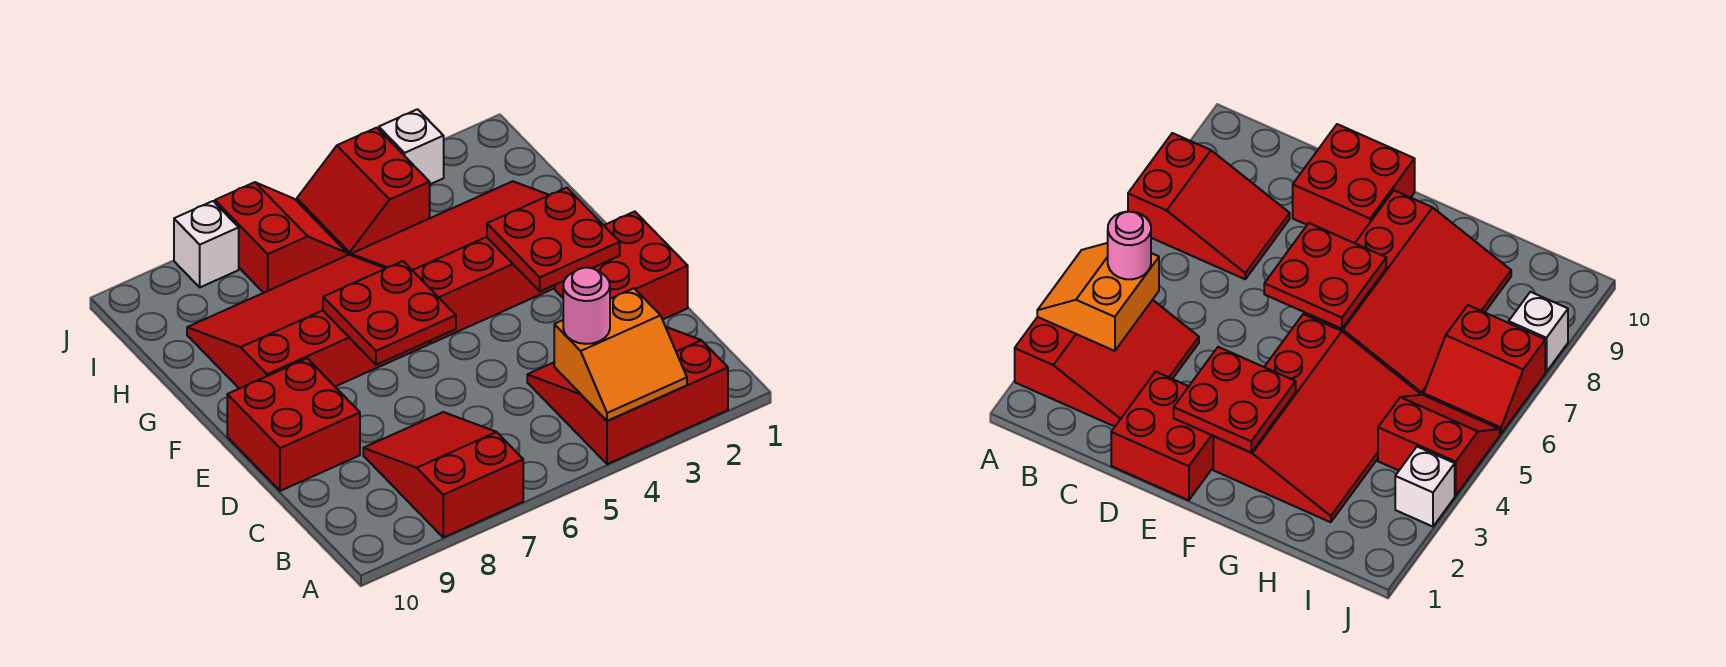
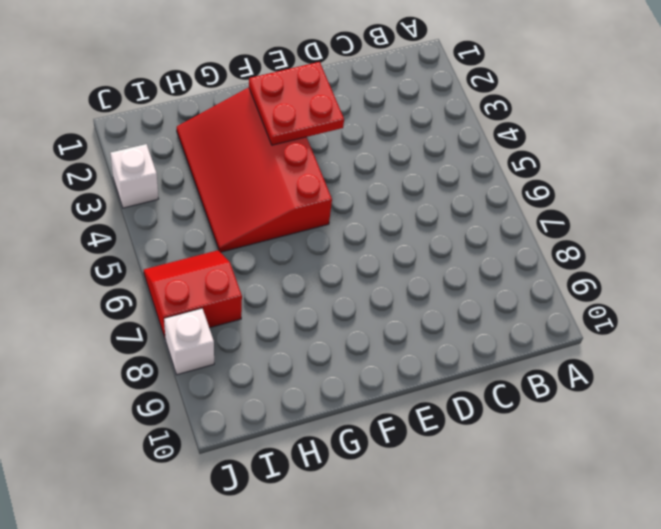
none -> red 3x3 slope [527,327,728,464]
none -> red 2x3 slope [363,412,523,538]
none -> red 2x2 brick [555,212,688,320]

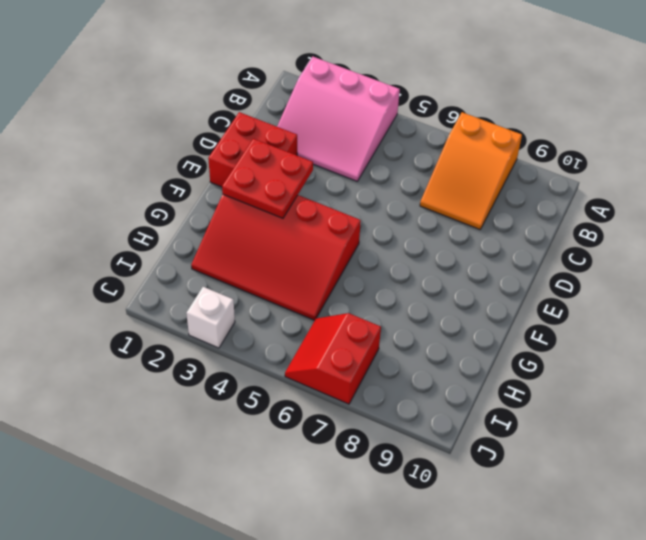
pink 3x3 slope [277,57,400,181] -> red 3x3 slope [527,327,728,464]
orange 2x3 slope [420,112,522,229] -> red 2x3 slope [363,412,523,538]
none -> red 2x2 brick [227,358,360,491]
none -> red 3x4 slope [187,255,429,389]
none -> red 2x2 slope [297,128,430,255]

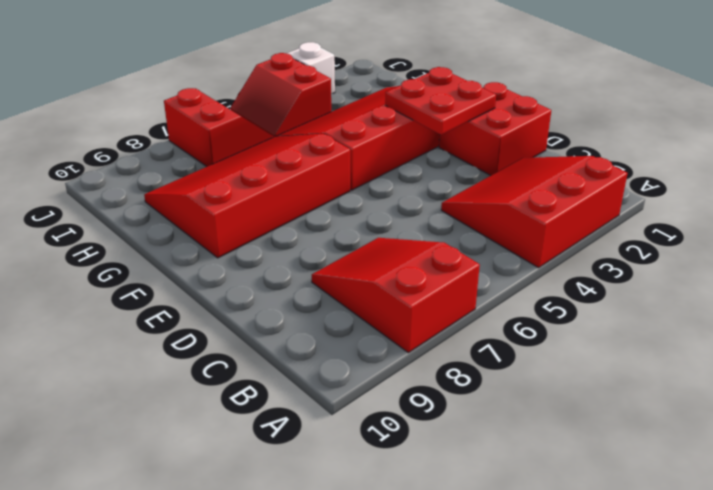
none -> red 2x2 brick [227,358,360,491]
none -> white 1x1 brick [174,201,239,287]
none -> orange 2x2 slope [554,288,687,421]

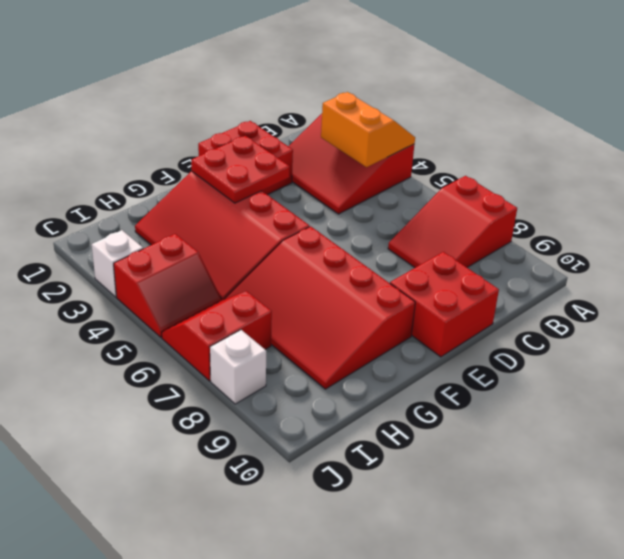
none -> red 2x2 plate [323,261,456,365]
none -> pink 1x1 round brick [563,268,610,344]

